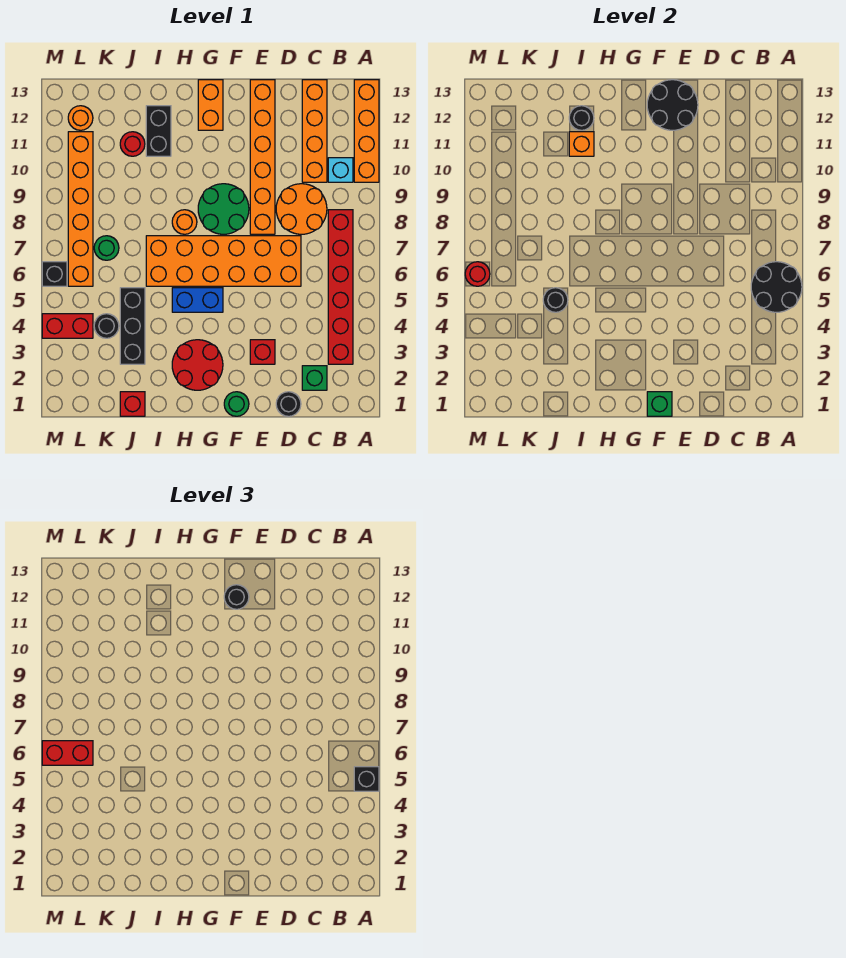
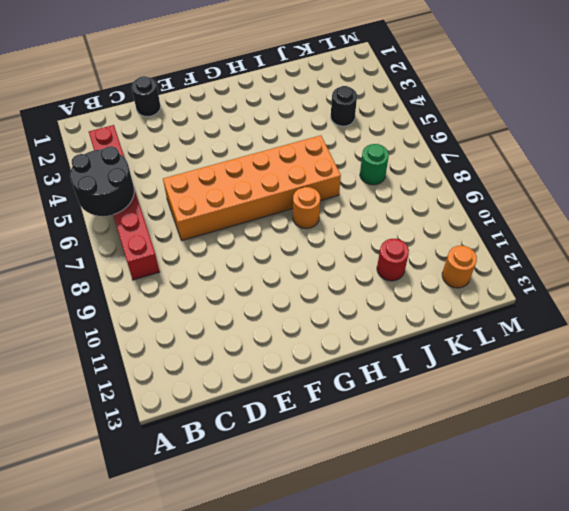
none -> orange 1x4 brick [354,80,379,182]
none -> cyan 1x1 brick [328,158,353,182]
none -> green 1x1 brick [302,366,327,390]
none -> orange 2x2 round brick [276,184,327,234]

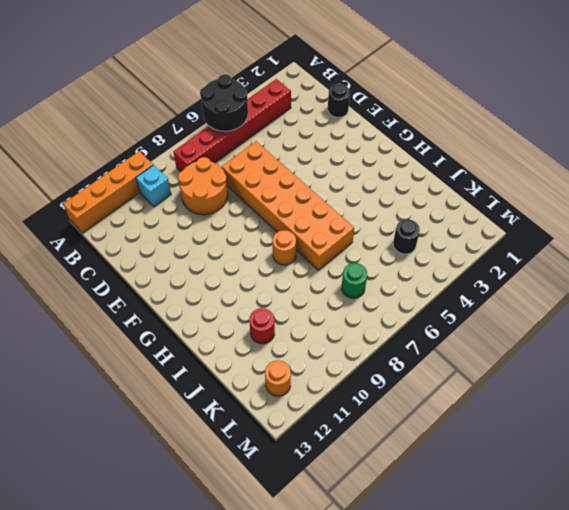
none -> green 1x1 brick [302,366,327,390]
none -> orange 1x4 brick [302,80,327,182]
none -> red 1x1 brick [250,340,275,364]
none -> orange 1x6 brick [250,80,275,234]

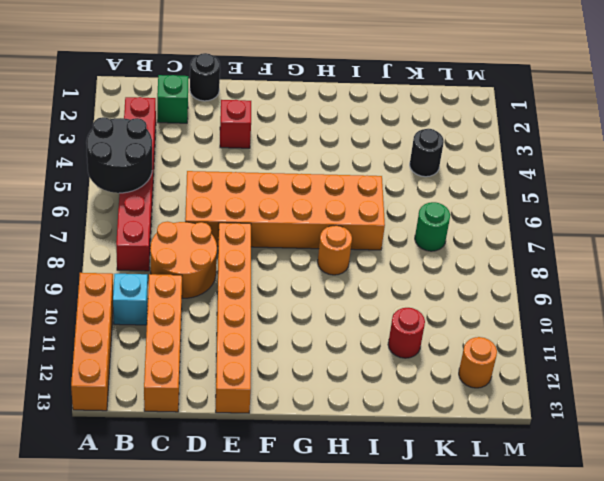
none -> green 1x1 round brick [224,392,249,416]
none -> green 2x2 round brick [198,184,249,234]
none -> red 2x2 round brick [172,340,223,390]
none -> blue 1x2 brick [172,288,223,312]

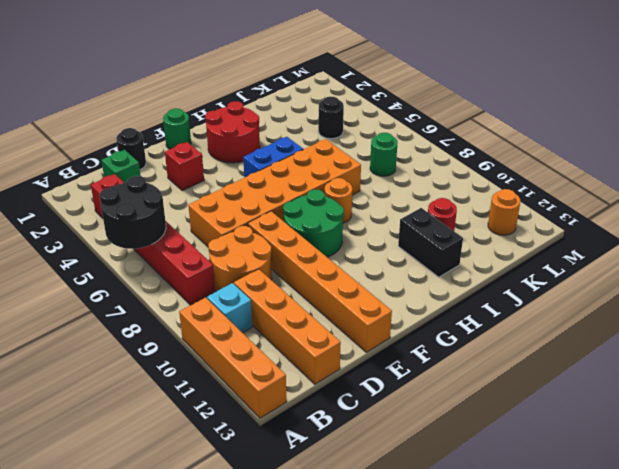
none -> orange 1x2 brick [198,80,223,130]
none -> red 1x1 brick [120,392,145,416]
none -> black 1x3 brick [120,288,145,364]
none -> red 1x2 brick [42,314,93,338]

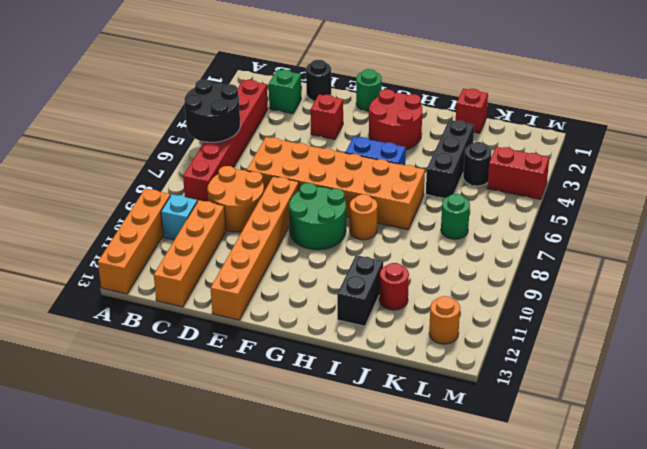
none -> orange 1x2 brick [198,80,223,130]
none -> orange 1x6 brick [68,132,93,286]
none -> black 1x1 brick [42,262,67,286]
none -> black 2x2 round brick [647,80,698,130]

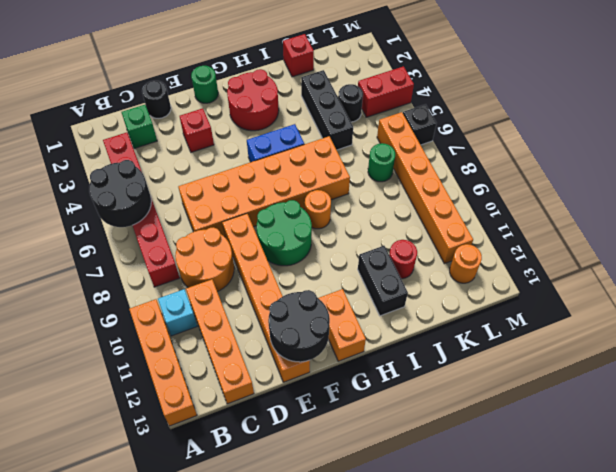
none -> green 1x1 brick [647,392,672,416]
none -> orange 1x1 brick [569,132,594,156]
none -> black 1x1 round brick [569,106,594,130]
none -> black 1x1 round brick [543,288,568,312]

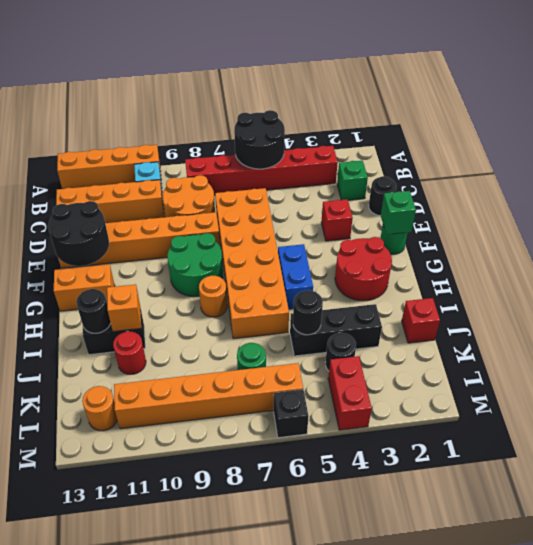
none -> red 1x1 round brick [465,262,490,286]
none -> black 1x1 brick [354,767,379,791]
none -> black 1x1 round brick [224,585,249,609]
none -> red 1x2 brick [42,741,93,765]

